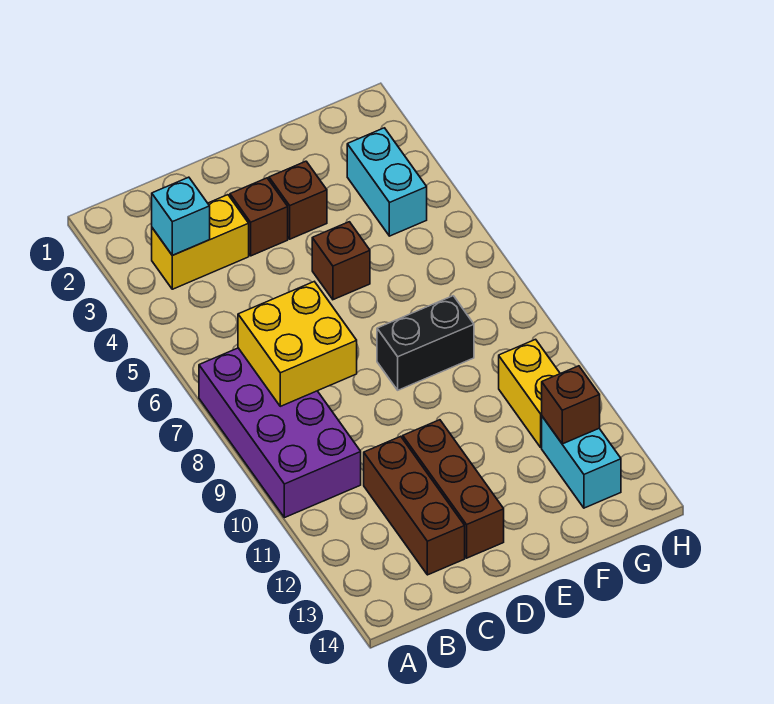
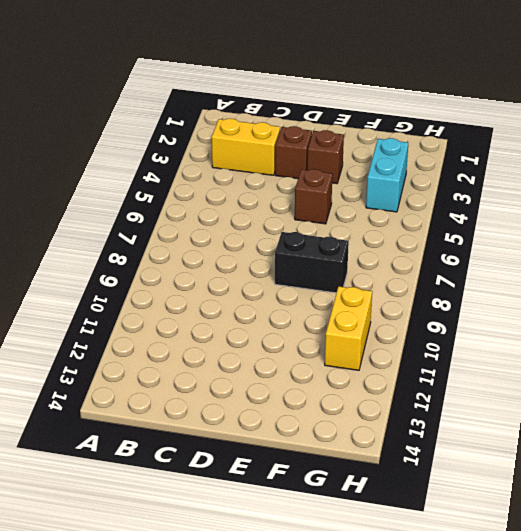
none -> purple 2x4 brick [199,348,361,518]
none -> brown 1x3 brick [364,436,465,575]
none -> brown 1x3 brick [403,420,504,558]

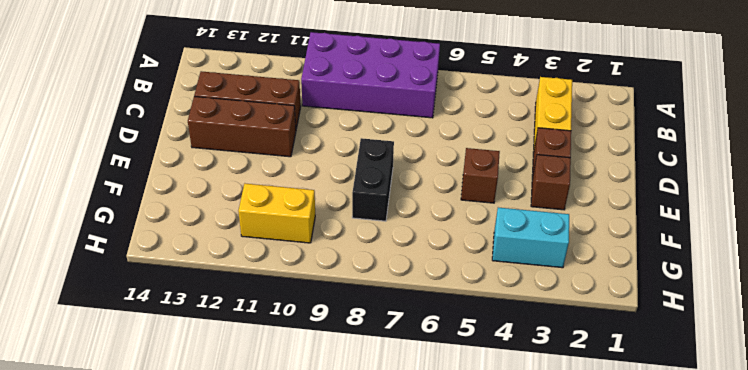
none -> cyan 1x2 brick [542,417,621,508]
none -> cyan 1x1 brick [152,177,210,255]
none -> yellow 2x2 brick [238,282,357,406]

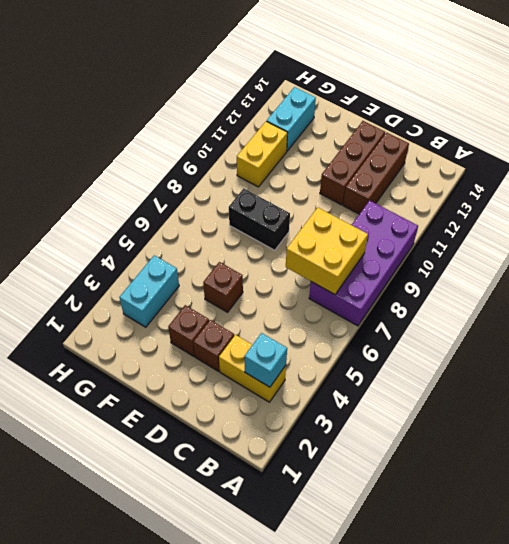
none -> brown 1x1 brick [542,366,600,444]

